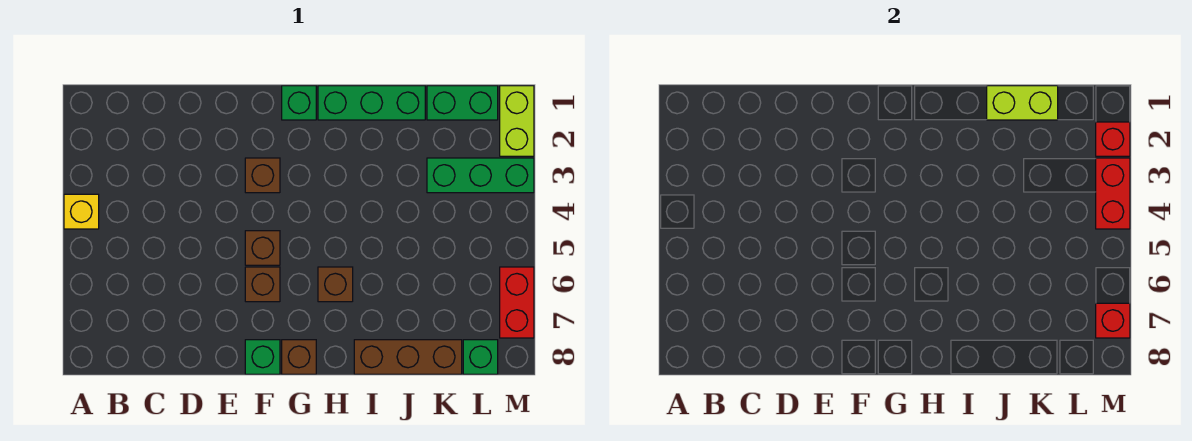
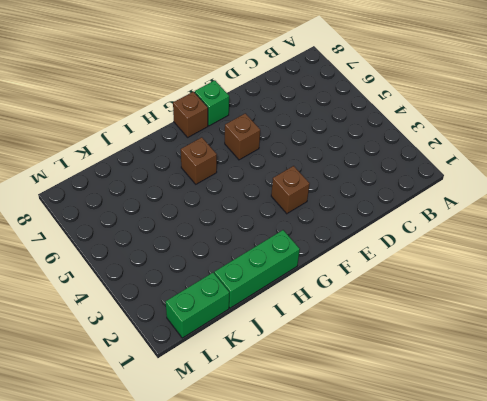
none -> yellow 1x1 brick [64,194,99,229]
none -> brown 1x1 brick [245,231,280,265]
none -> green 1x1 brick [282,86,316,120]

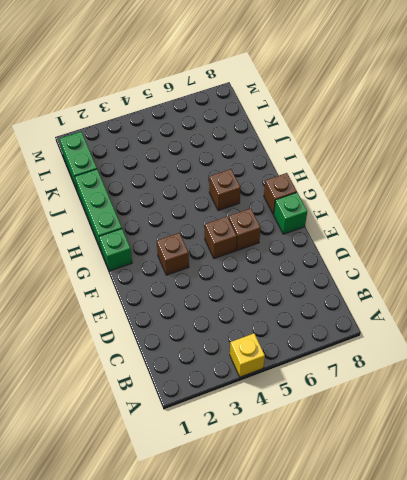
none -> brown 1x3 brick [354,340,462,374]
none -> green 1x3 brick [427,158,534,193]
none -> green 1x1 brick [463,340,498,374]

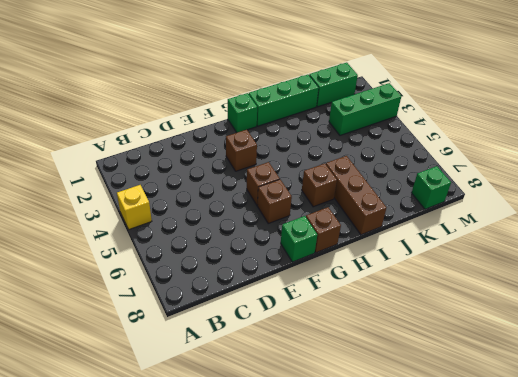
brown 1x3 brick [326,156,386,235] -> brown 1x3 brick turned to [354,340,462,374]
none -> lime 1x2 brick [500,86,534,156]
none -> red 1x2 brick [500,267,534,338]
none -> lime 1x2 brick [987,86,1058,120]

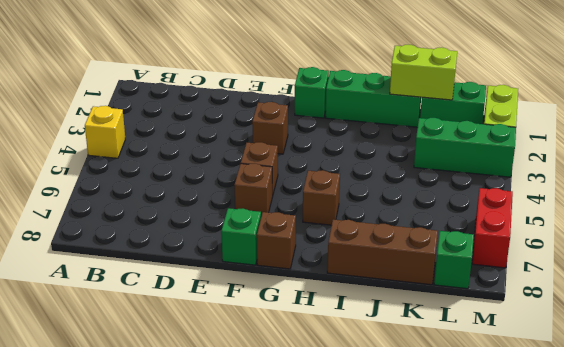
none -> red 1x1 brick [1096,122,1130,156]
none -> red 1x2 brick [1096,158,1130,229]
none -> red 1x1 brick [1096,303,1130,338]

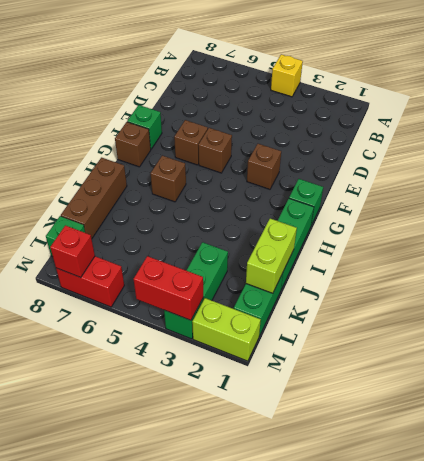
none -> red 1x1 brick [1096,122,1130,156]

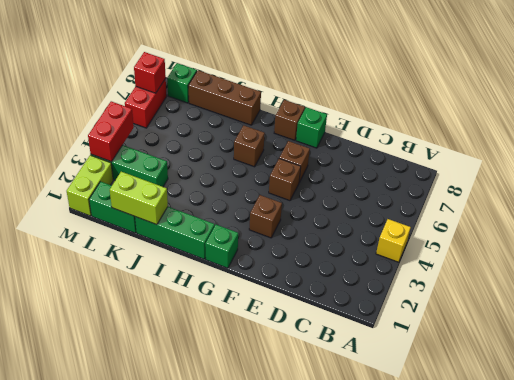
none -> red 1x1 brick [1096,122,1130,156]

